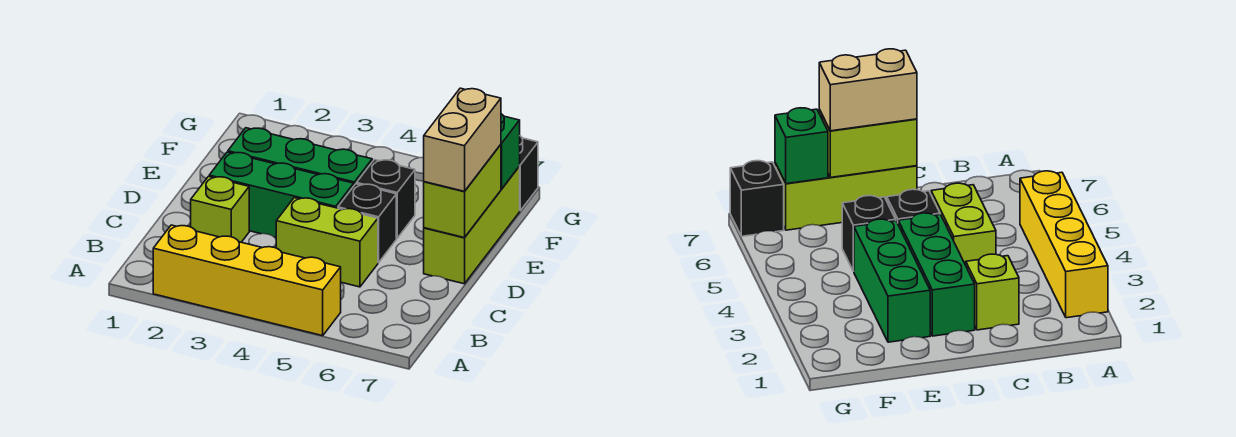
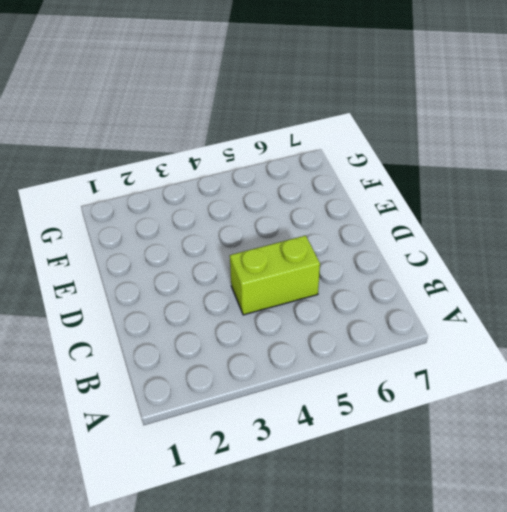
none -> yellow 1x4 brick [153,225,341,336]
none -> lime 1x1 brick [191,176,249,242]
none -> green 1x3 brick [209,152,354,237]

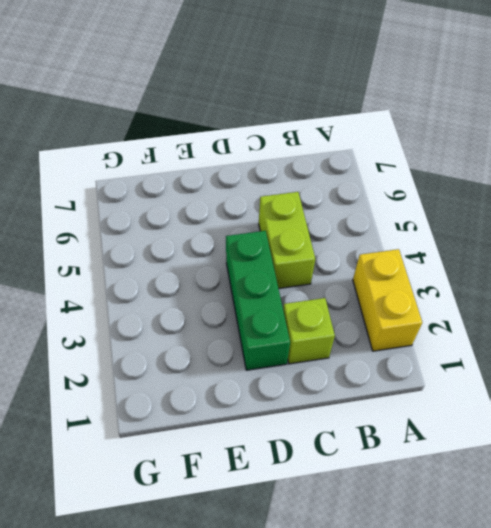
yellow 1x2 brick [353,249,422,351] -> yellow 1x4 brick [153,225,341,336]
none -> black 1x1 brick [338,184,396,263]
none -> lime 1x3 brick [424,167,520,284]
none -> green 1x3 brick [228,128,372,185]

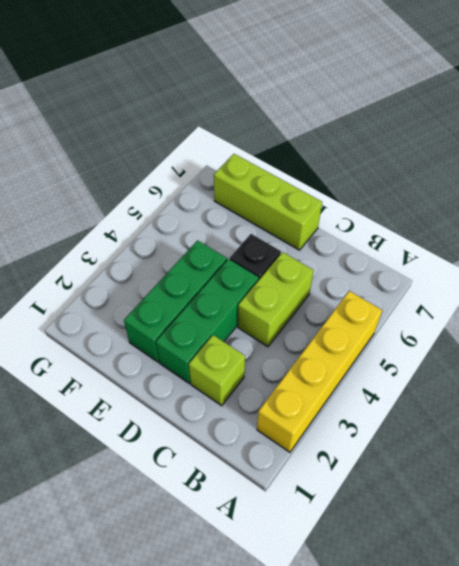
none -> black 1x1 brick [357,160,415,238]
none -> black 1x1 brick [519,136,538,210]
none -> lime 1x2 brick [424,145,501,238]

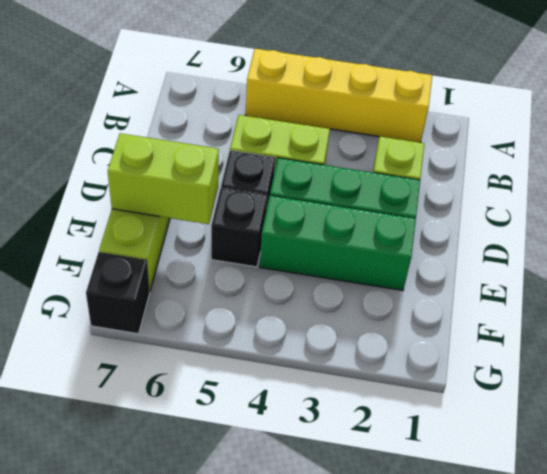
lime 1x2 brick [108,133,219,224] -> lime 1x2 brick turned to [424,145,501,238]
none -> green 1x1 brick [501,114,520,189]
none -> tan 1x2 brick [424,88,501,191]

